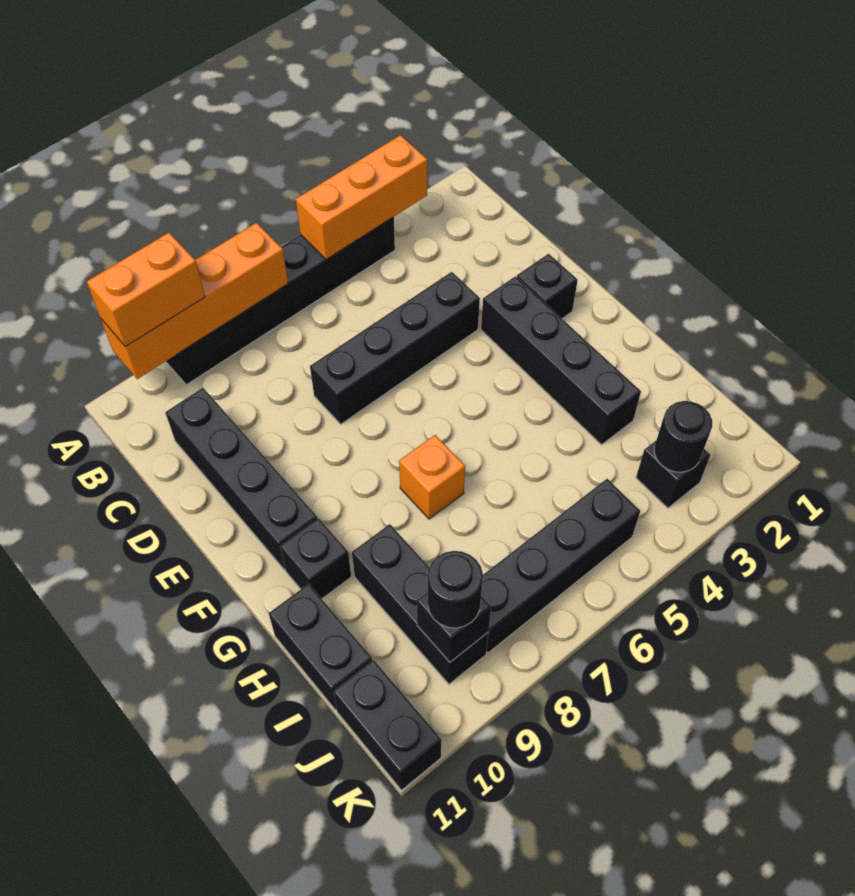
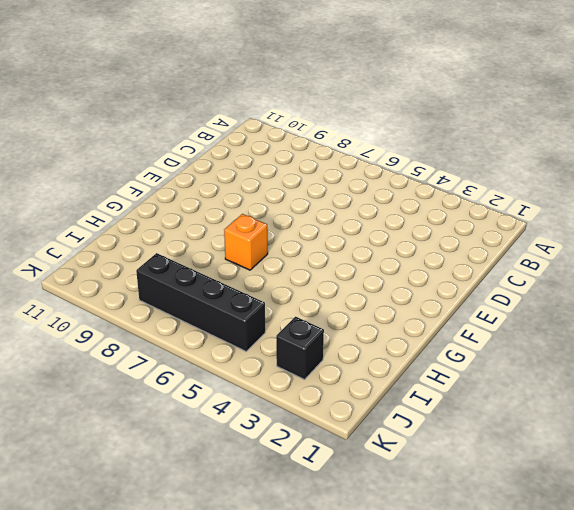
none -> black 1x6 brick [166,217,395,385]
none -> black 1x4 brick [165,388,317,570]
none -> black 1x4 brick [310,272,480,424]

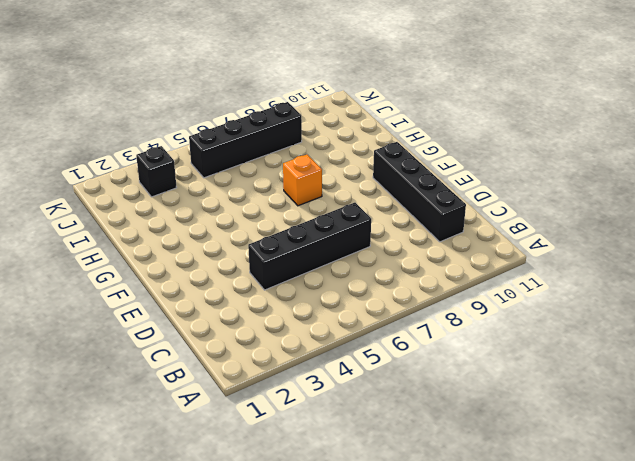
none -> black 1x6 brick [166,217,395,385]
none -> black 1x1 brick [517,254,578,319]
none -> black 1x4 brick [481,276,641,445]

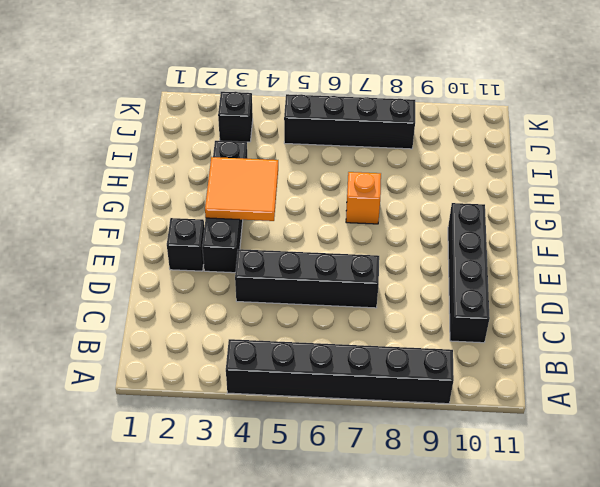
orange 2x2 tile [205,157,278,221] -> none
none -> black 1x1 brick [280,518,351,599]
none -> black 1x3 brick [352,524,489,684]
none -> black 1x2 brick [268,584,372,710]

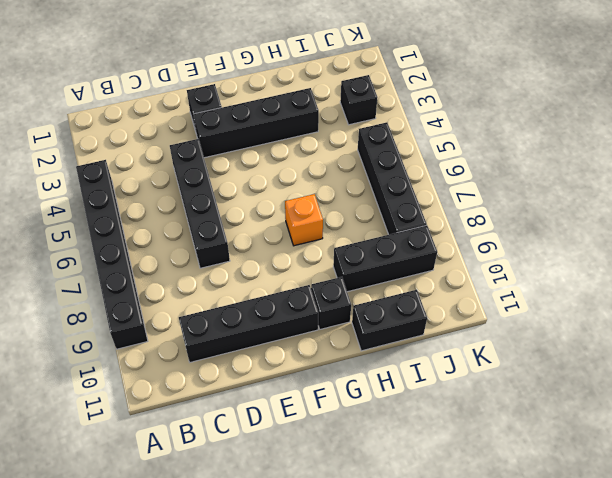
none -> black 1x2 brick [333,660,441,790]
none -> orange 1x3 brick [296,135,427,260]
none -> orange 1x4 brick [100,223,288,379]

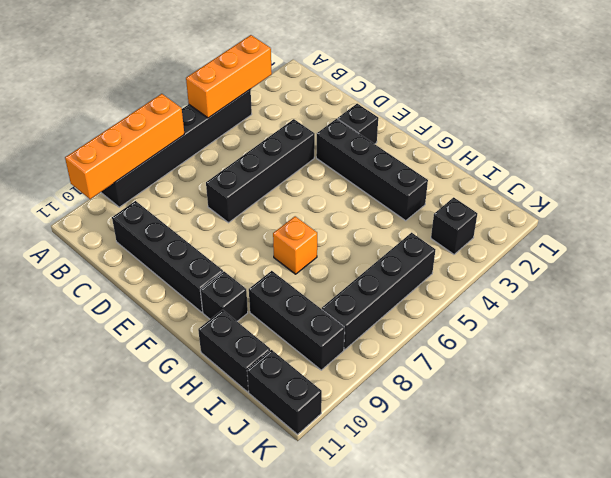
none -> black 1x1 round brick [654,401,712,472]
none -> black 1x1 brick [417,592,491,662]
none -> orange 1x2 brick [87,233,205,347]

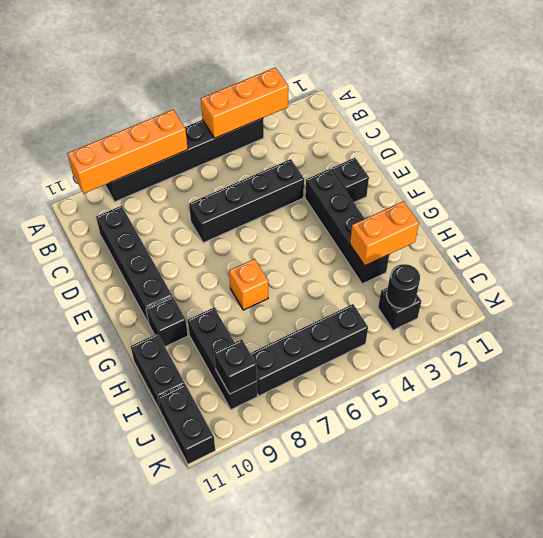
orange 1x2 brick [350,201,419,266] -> orange 1x2 brick moved to [87,233,205,347]
none -> black 1x1 round brick [428,551,483,628]

